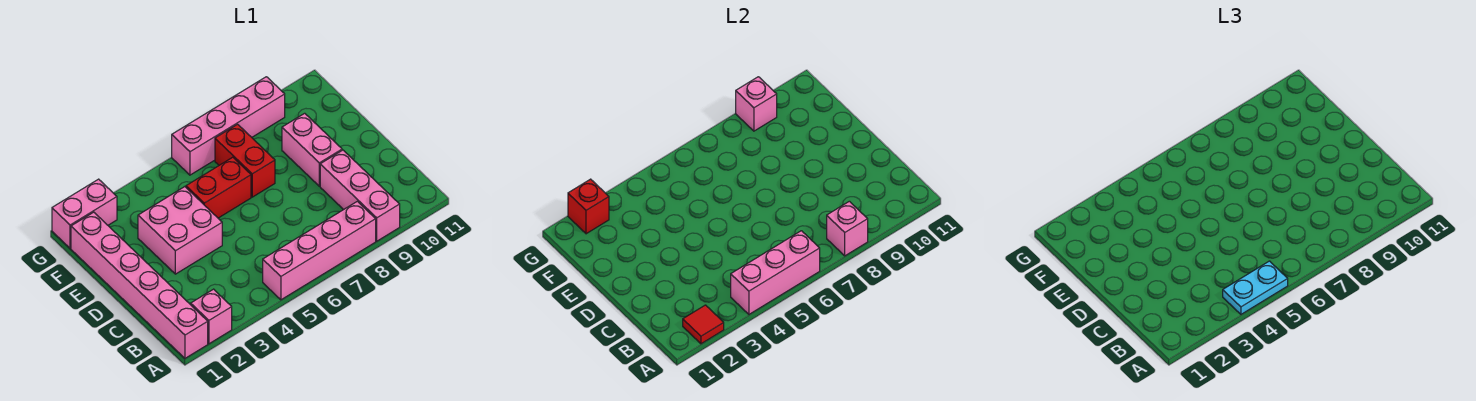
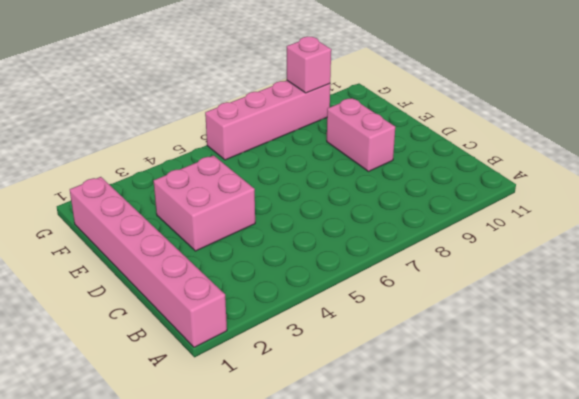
none -> pink 1x1 brick [191,289,232,344]
none -> pink 1x4 brick [263,201,376,300]
none -> pink 1x3 brick [320,150,400,241]

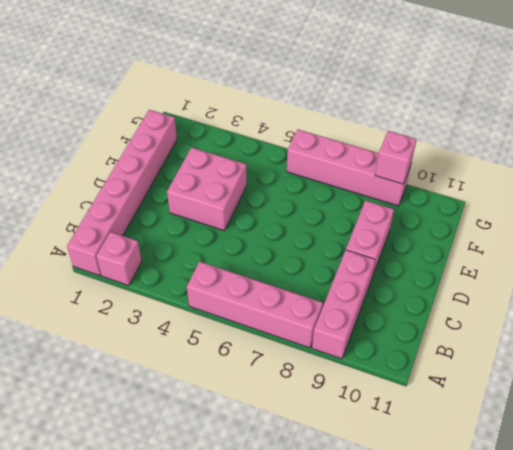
none -> red 1x2 brick [186,157,251,218]
none -> red 1x2 brick [215,124,275,197]
none -> pink 1x2 brick [52,179,117,248]

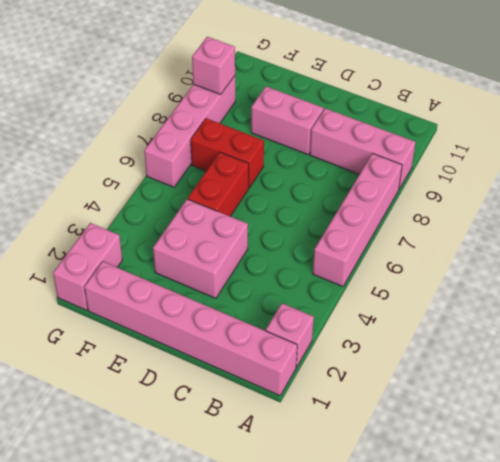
none -> red 1x1 tile [683,305,724,344]
none -> pink 1x3 brick [731,231,820,314]
none -> pink 1x1 brick [827,201,868,256]

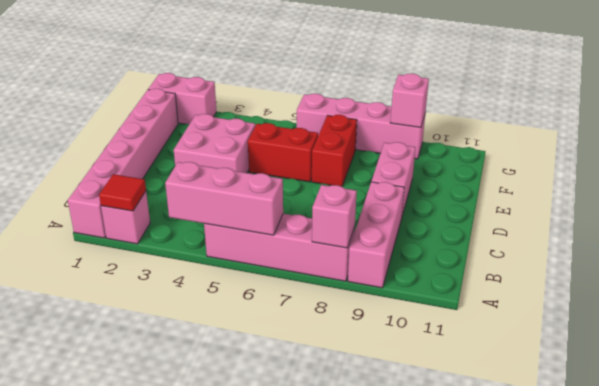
none -> red 1x1 brick [568,179,609,234]
none -> cyan 1x2 plate [1223,261,1288,314]

